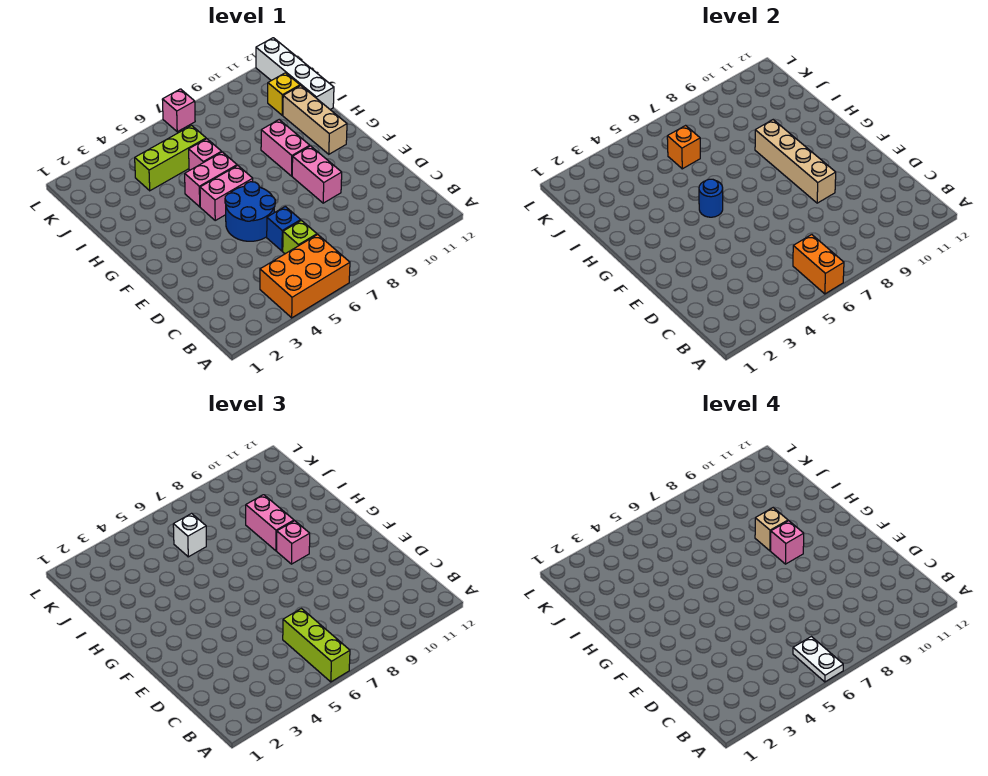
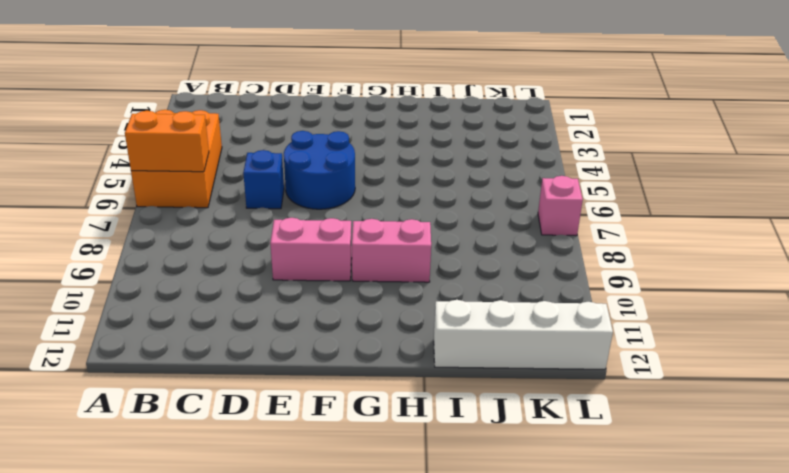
none -> lime 1x1 brick [283,221,317,254]
none -> pink 1x2 brick [200,166,253,220]
none -> tan 1x3 brick [283,86,347,154]

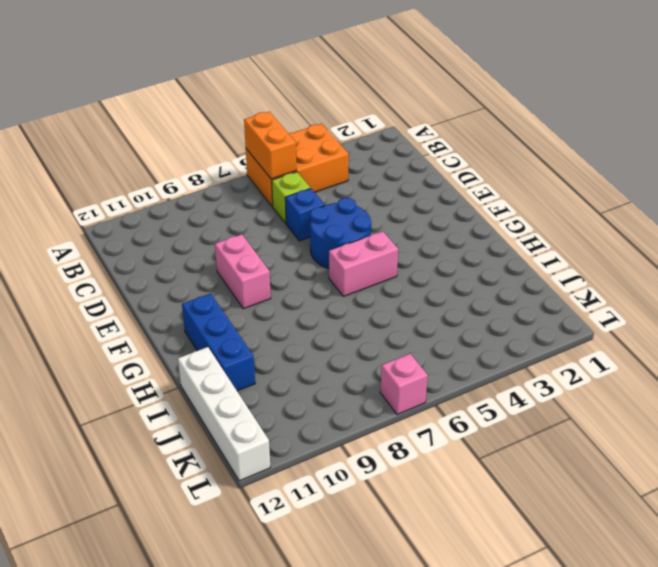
blue 1x3 brick [182,293,255,391] -> tan 1x3 brick [283,86,347,154]
none -> pink 1x2 brick [261,120,310,176]
none -> pink 1x2 brick [185,152,237,207]
none -> pink 1x1 brick [189,139,222,170]

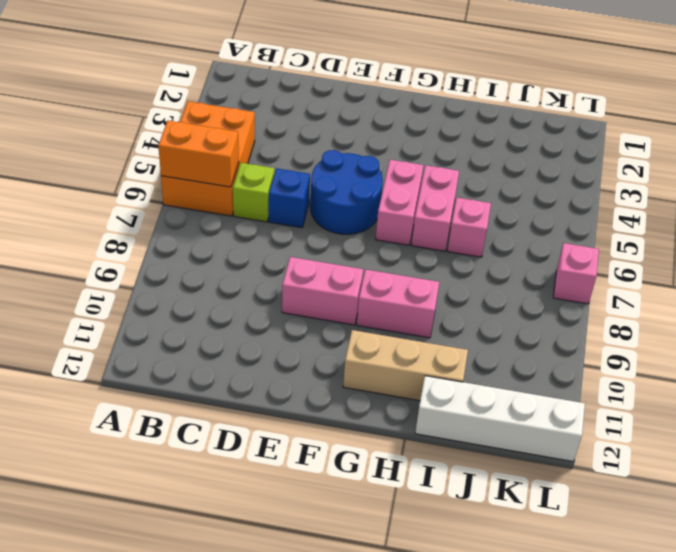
none -> lime 1x3 brick [135,126,206,191]
none -> yellow 1x1 brick [268,73,300,115]
none -> tan 1x4 brick [755,120,836,203]

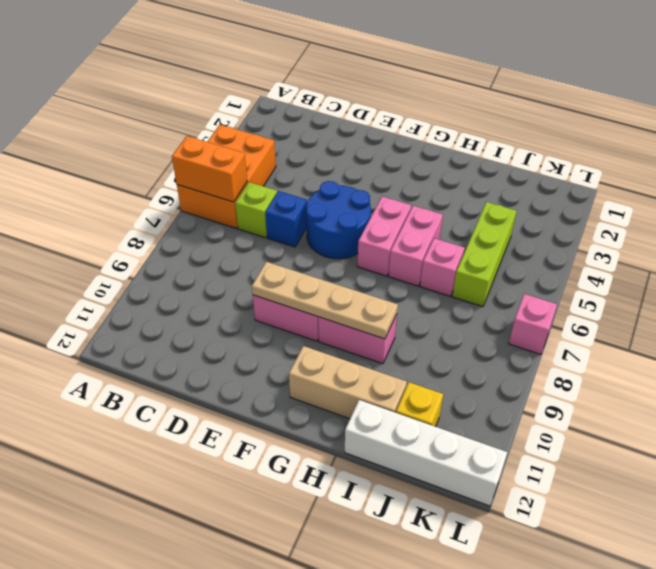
tan 1x4 plate [252,262,398,339] -> tan 1x4 brick [755,120,836,203]
none -> blue 1x1 round brick [699,179,723,217]
none -> orange 1x1 brick [667,126,700,169]
none -> lime 1x3 brick [283,609,350,682]

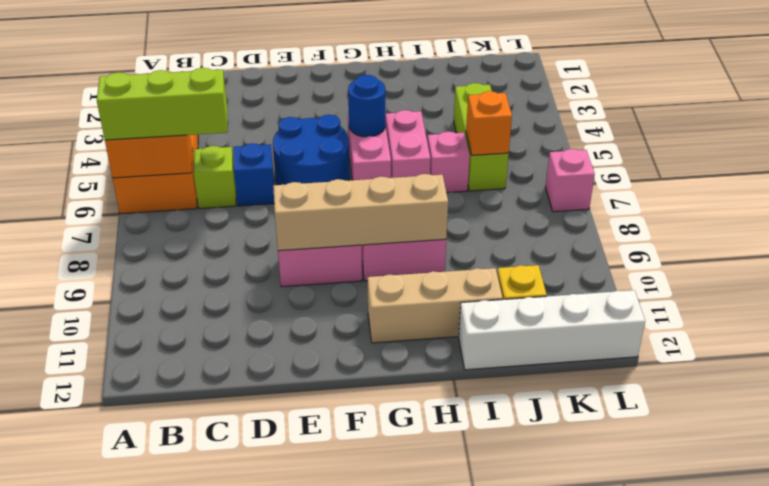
none -> pink 1x1 brick [277,521,310,564]
none -> pink 1x2 brick [246,495,294,551]
none -> white 1x1 brick [173,514,206,557]

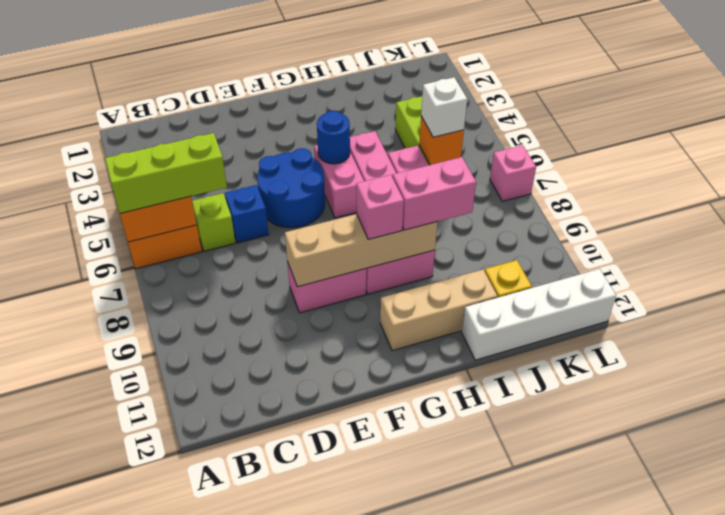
none -> white 1x2 plate [793,637,843,682]
none -> pink 1x1 brick [771,521,804,564]
none -> tan 1x1 brick [755,508,788,551]

